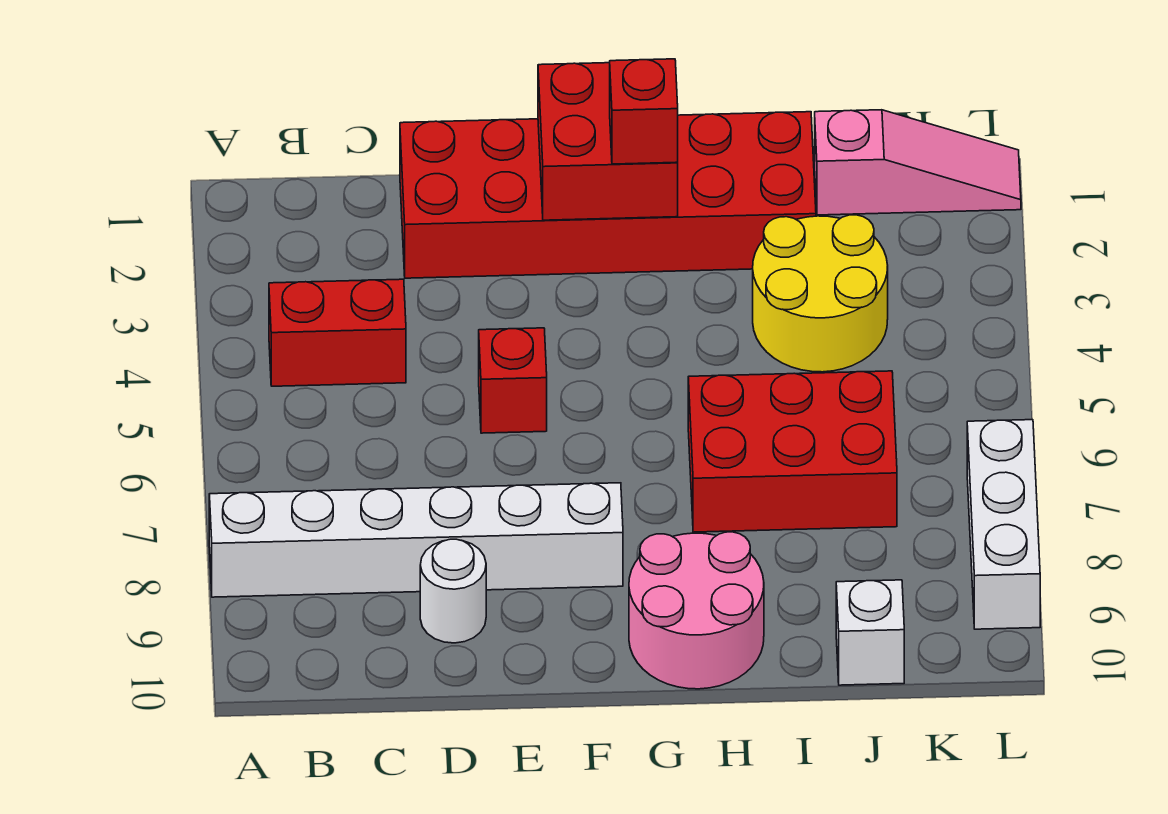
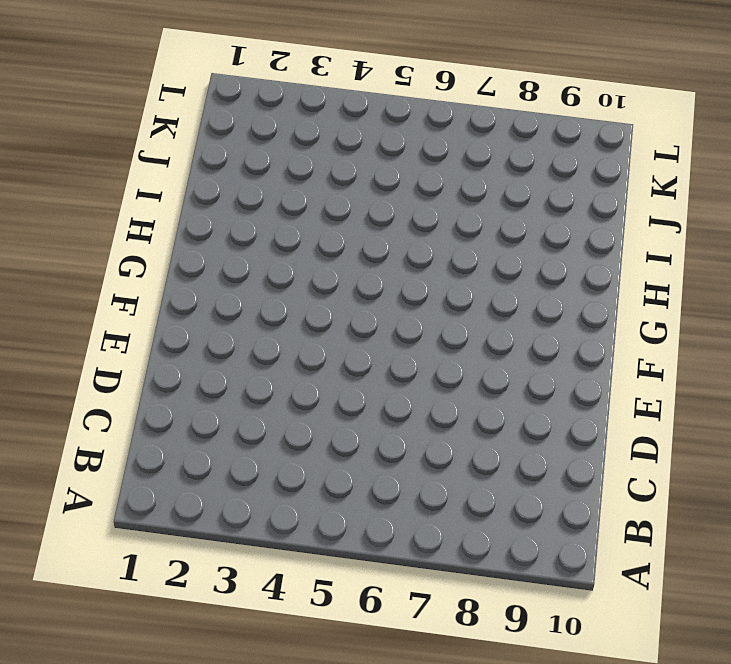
none -> white 1x6 brick [209,483,623,597]
none -> red 1x2 brick [269,279,406,386]
none -> red 2x6 brick [400,112,816,278]

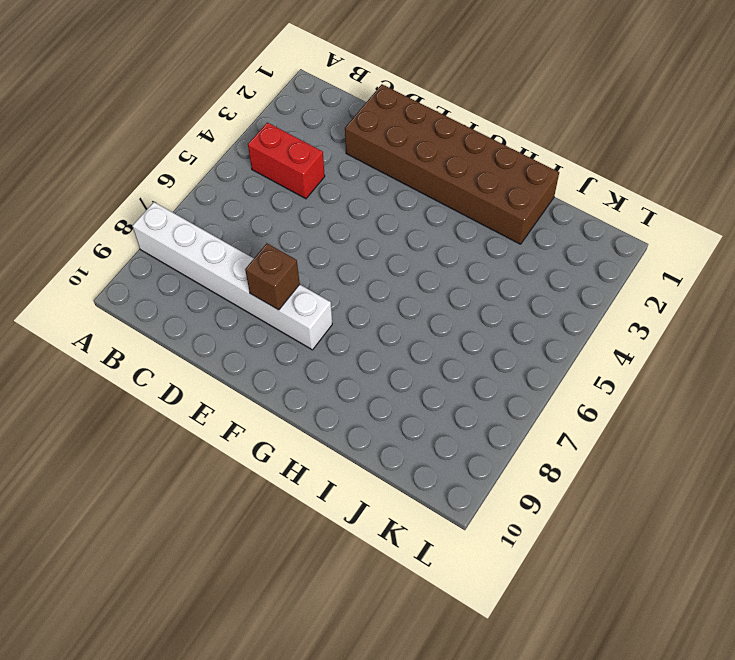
brown 2x6 brick [345,84,559,244] -> red 2x6 brick [400,112,816,278]
brown 1x1 brick [245,244,300,310] -> none
none -> white 1x1 round brick [420,539,486,643]
none -> red 1x1 brick [479,328,547,433]
none -> pink 2x2 round brick [629,532,764,689]

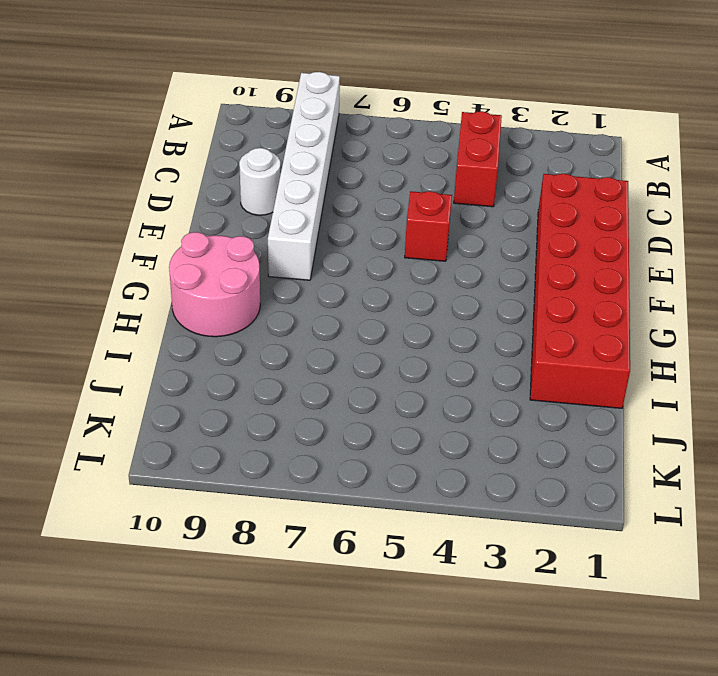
none -> red 2x3 brick [688,371,897,532]
none -> yellow 2x2 round brick [753,215,888,372]
none -> pink 1x3 slope [815,110,1021,215]

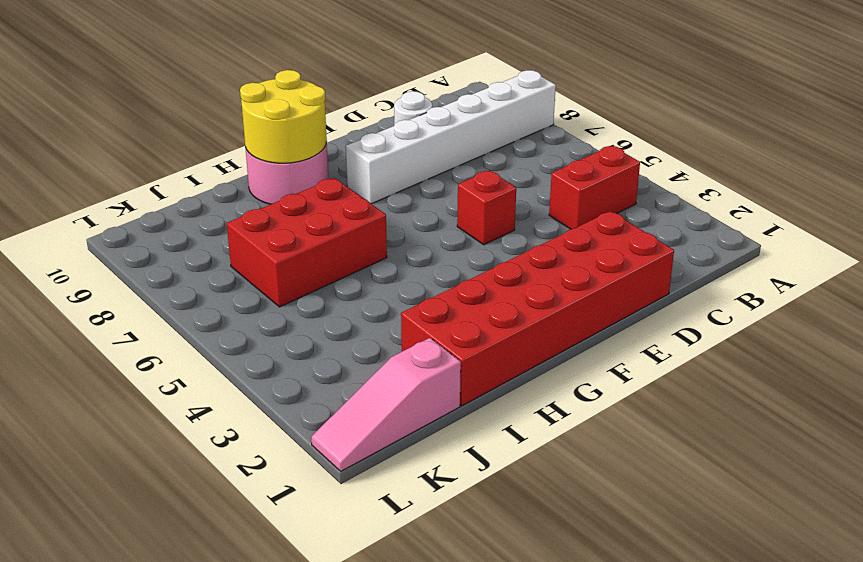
yellow 2x2 round brick [240,70,327,163] -> yellow 2x2 round brick moved to [753,215,888,372]
none -> white 1x1 brick [836,580,904,685]
none -> white 1x3 brick [967,420,1040,629]
none -> red 2x2 brick [538,63,678,220]

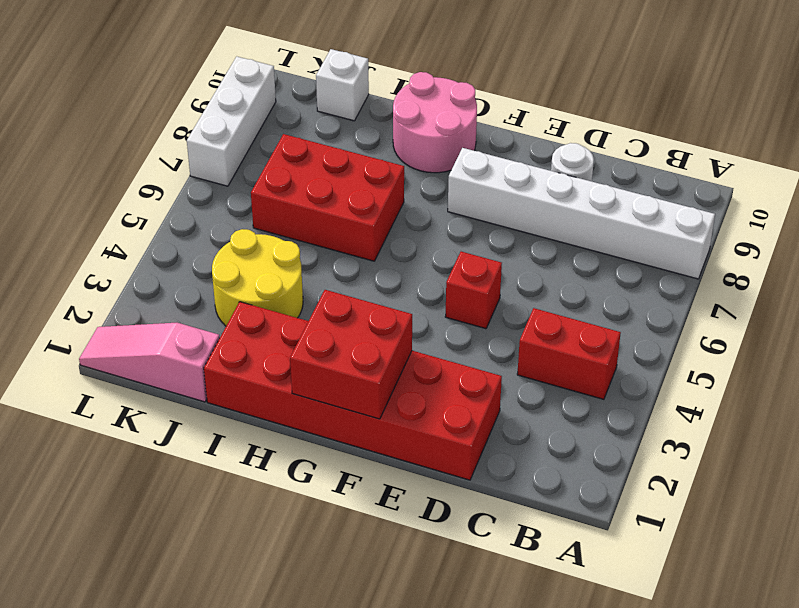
none -> red 1x1 brick [610,59,678,164]

